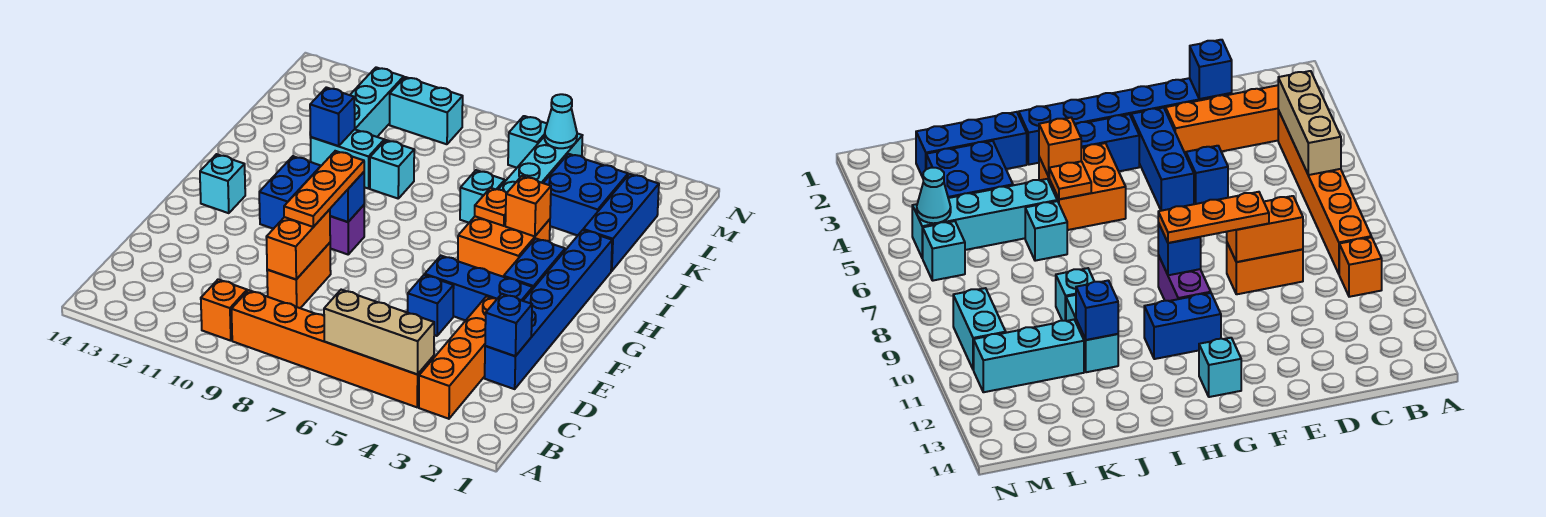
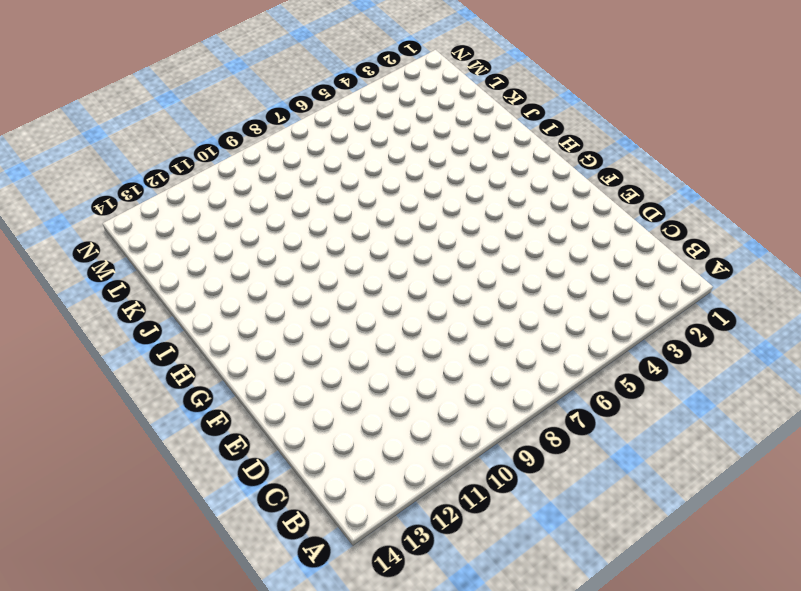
none -> orange 1x4 brick [419,296,497,419]
none -> orange 1x6 brick [231,290,434,407]
none -> orange 1x1 brick [201,279,247,341]
none -> blue 1x6 brick [485,230,612,389]

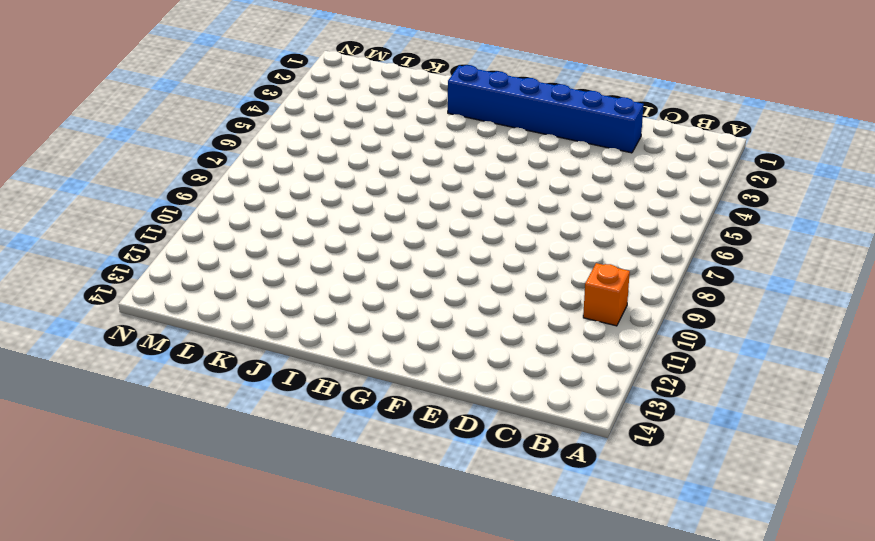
none -> orange 1x4 brick [419,296,497,419]
none -> orange 1x6 brick [231,290,434,407]
none -> orange 1x2 brick [267,243,331,308]
none -> blue 1x1 brick [408,275,454,336]

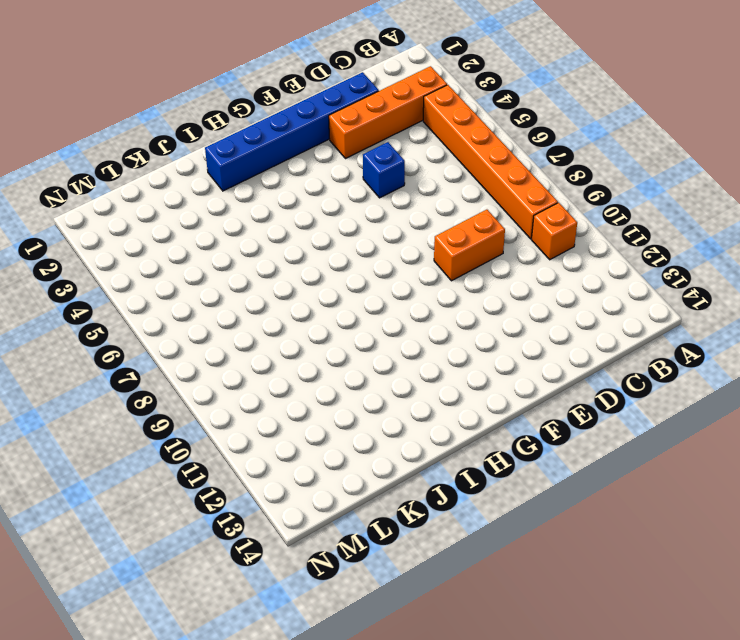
none -> blue 1x3 brick [425,256,533,321]
none -> blue 1x2 brick [504,238,565,288]
none -> purple 1x2 brick [330,205,364,254]
none -> blue 1x2 brick [259,156,321,229]

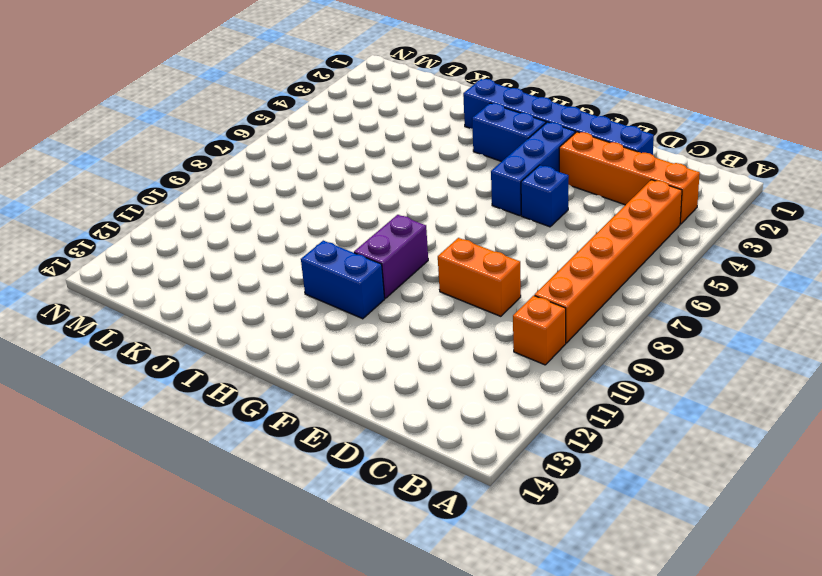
none -> cyan 1x1 brick [200,154,245,213]
none -> orange 2x2 brick [458,216,550,277]
none -> blue 1x3 brick [583,174,659,271]
none -> cyan 1x4 brick [498,133,582,193]

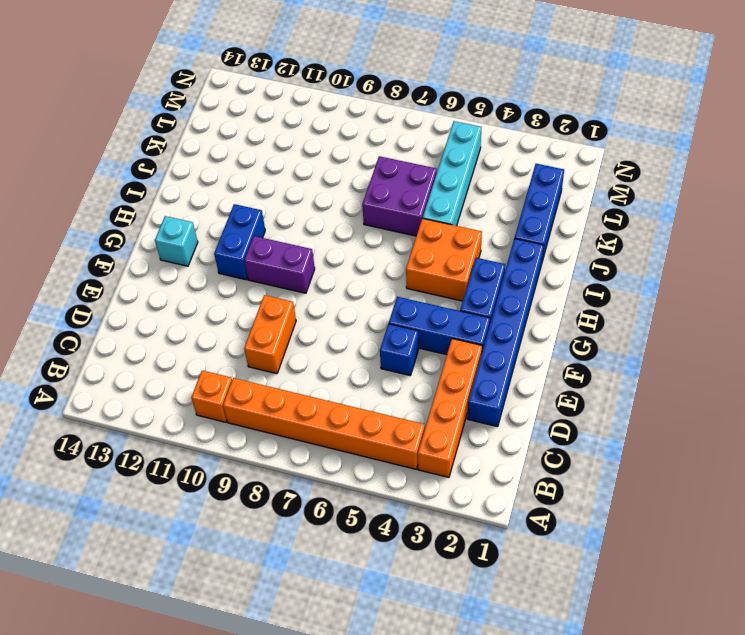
purple 2x2 brick [362,156,437,236] -> cyan 1x1 brick [460,170,505,223]
none -> cyan 1x1 brick [370,140,414,198]
none -> cyan 1x2 brick [311,129,384,189]
none -> blue 2x2 brick [544,154,628,236]
none -> cyan 1x3 brick [350,67,404,137]

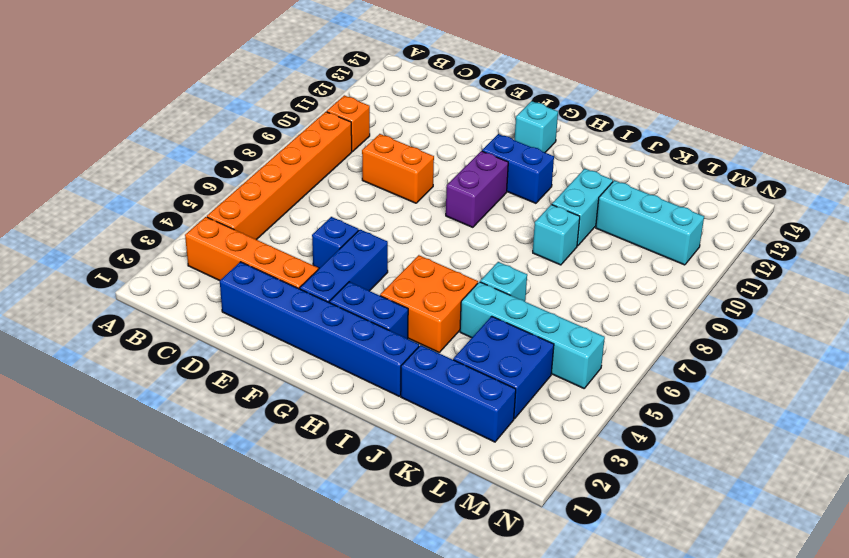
none -> cyan 1x1 brick [508,116,547,168]
none -> cyan 1x2 brick [390,77,463,144]
none -> tan 1x3 brick [324,290,434,374]
none -> blue 1x1 brick [485,294,532,356]

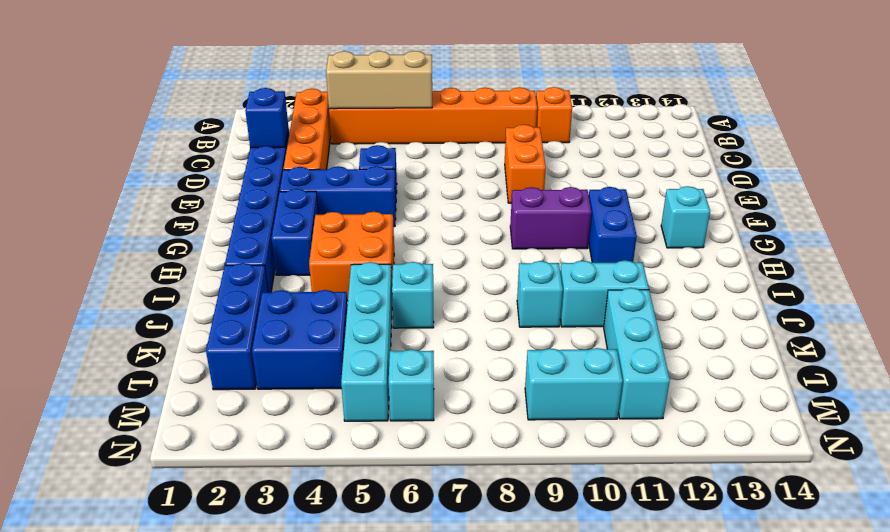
none -> orange 1x2 brick [266,209,330,279]
none -> blue 1x1 brick [330,172,364,222]
none -> orange 1x1 brick [505,176,551,236]
none -> orange 1x1 plate [475,188,506,226]

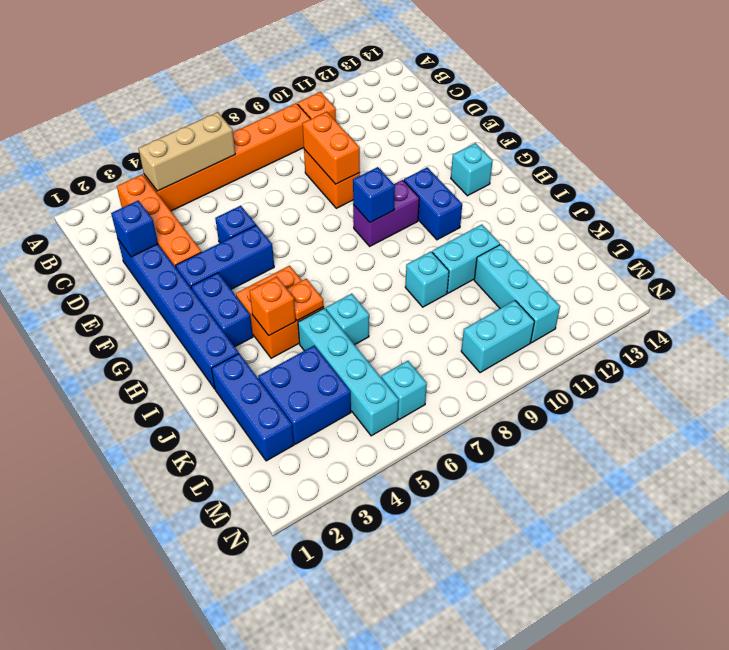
none -> blue 1x1 brick [310,87,355,146]
none -> cyan 1x1 cone [545,94,577,148]
none -> orange 1x3 plate [284,151,364,227]

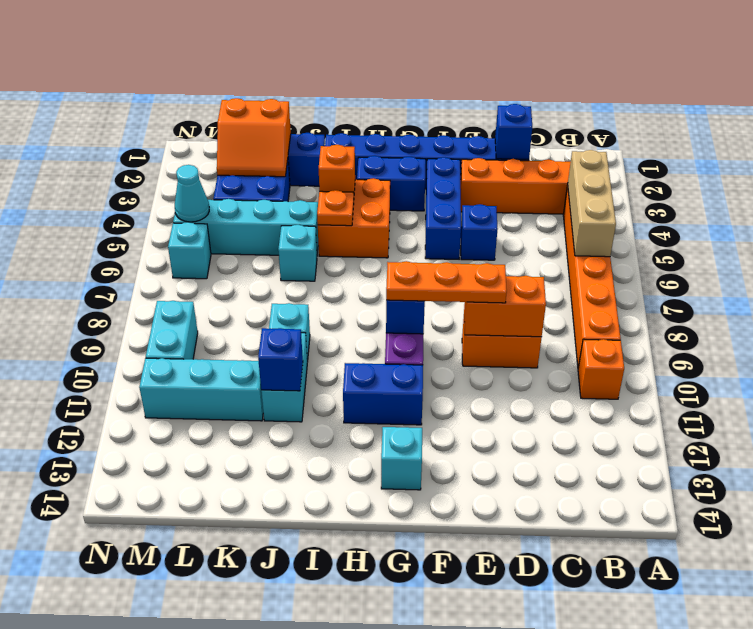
orange 2x2 slope [217,98,291,177] -> none

